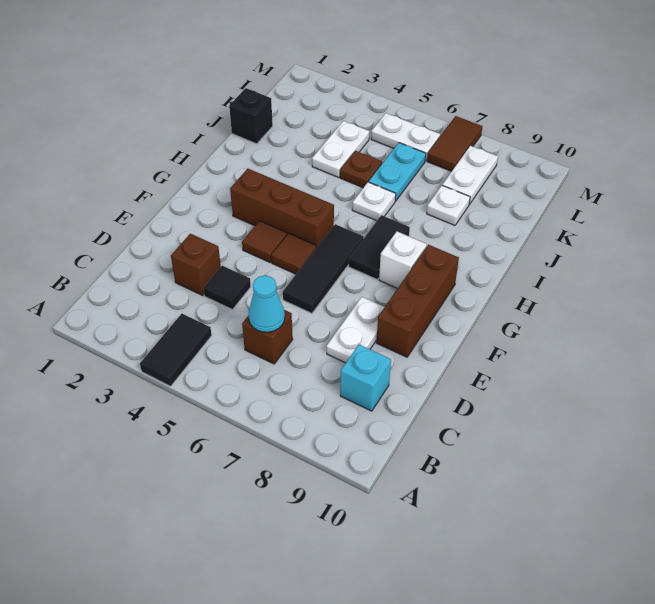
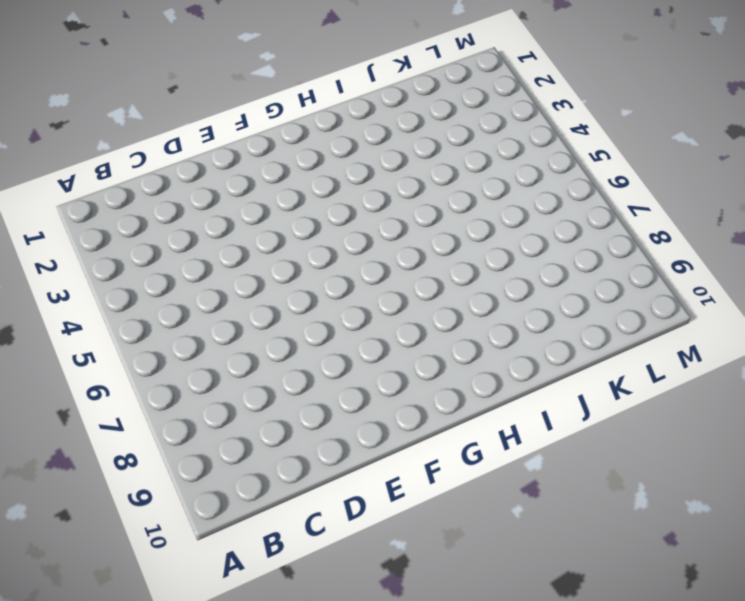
none -> black 1x2 tile [140,314,212,386]
none -> brown 1x1 brick [242,310,293,364]
none -> cyan 1x1 brick [340,345,391,411]

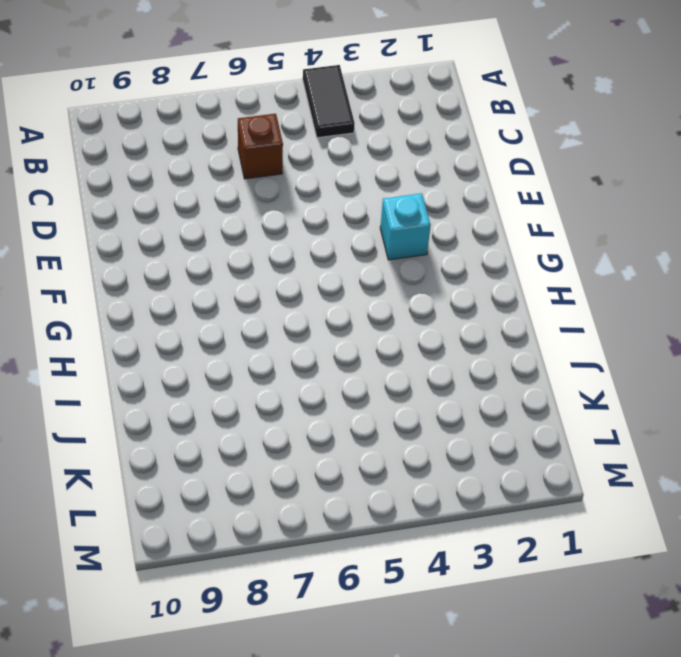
cyan 1x1 brick [380,193,431,260] -> cyan 1x1 brick moved to [340,345,391,411]
none -> brown 1x1 brick [171,234,221,296]
none -> black 1x1 tile [203,266,251,310]
none -> white 1x2 plate [327,297,384,363]

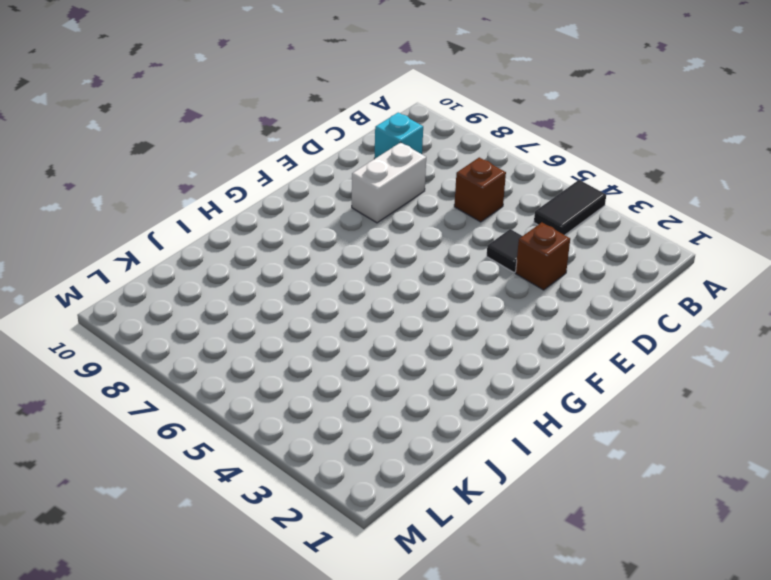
white 1x2 brick [352,142,426,223] -> white 1x2 plate [327,297,384,363]
none -> black 1x3 tile [283,224,364,313]
none -> brown 1x3 brick [376,245,459,357]
none -> brown 1x1 tile [242,221,287,262]

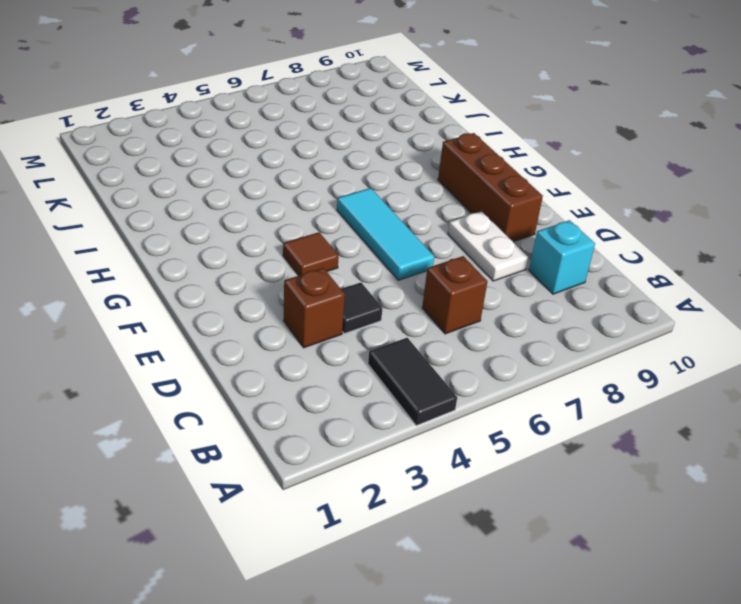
cyan 1x3 tile [337,188,434,280] -> black 1x3 tile [283,224,364,313]
none -> brown 1x1 tile [271,233,317,274]
none -> brown 1x3 brick [230,169,334,247]
none -> black 1x2 tile [349,215,410,280]

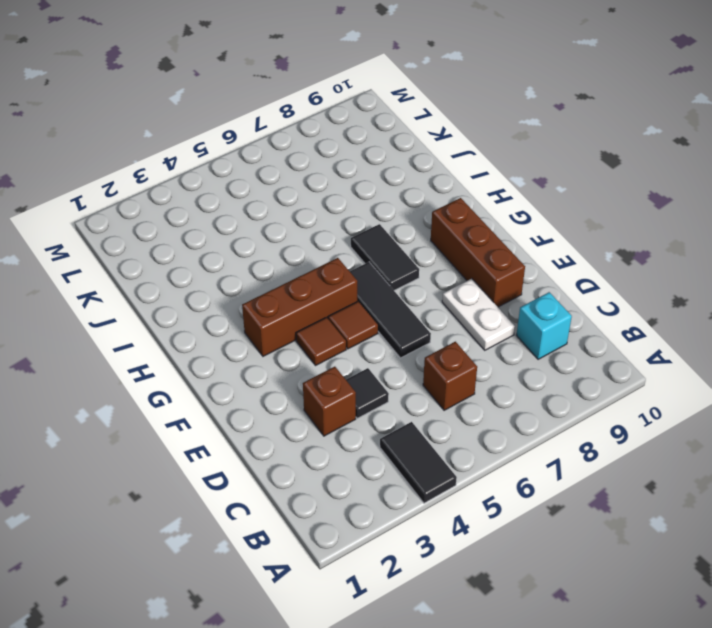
none -> white 1x1 brick [379,232,427,289]
none -> white 1x1 plate [352,182,396,221]
none -> black 1x1 brick [229,88,273,144]

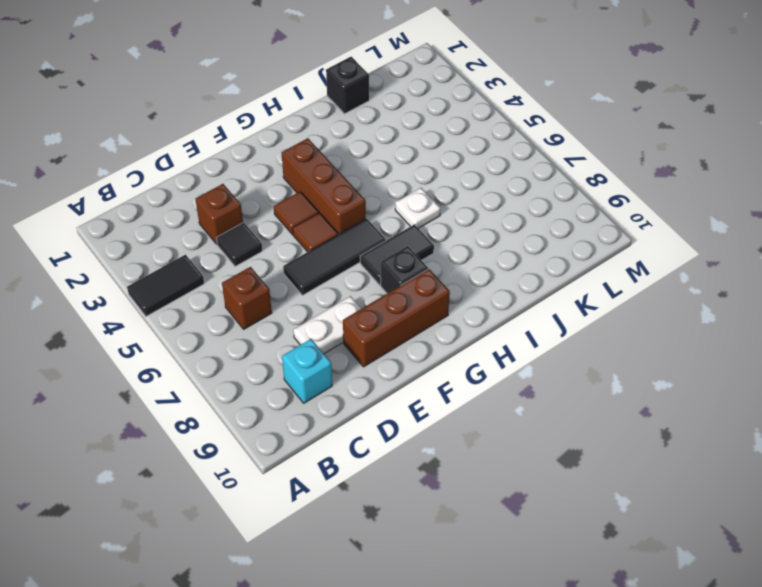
black 1x1 brick [381,246,428,293] -> white 1x1 brick [379,232,427,289]
none -> white 1x2 plate [312,121,369,177]
none -> brown 1x1 plate [340,151,382,188]
none -> cyan 1x2 plate [369,143,426,201]

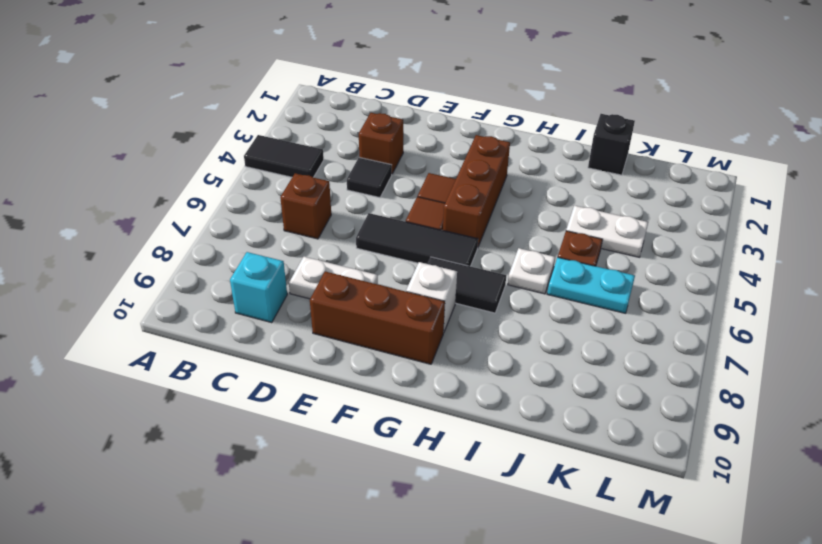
none -> white 1x1 plate [427,186,470,225]
none -> white 1x2 plate [442,146,498,204]
none -> white 1x2 plate [371,113,440,161]

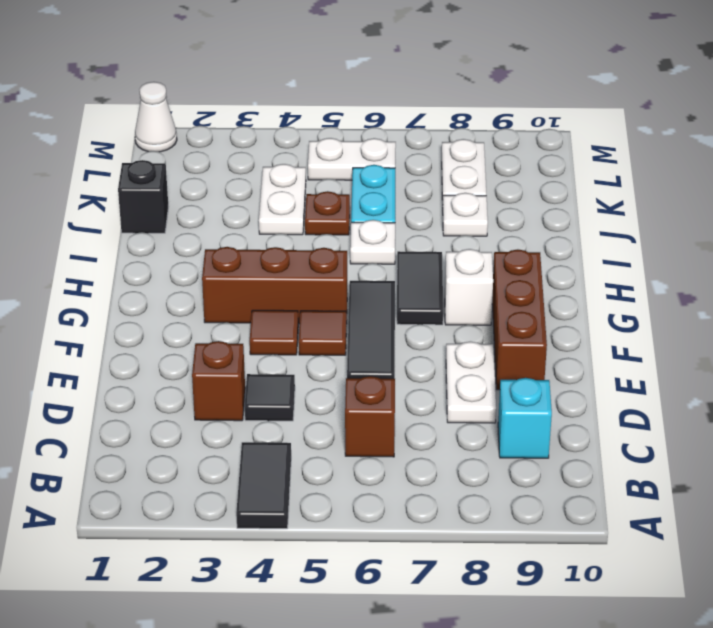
white 1x1 cone [135,82,177,152] -> none
none -> brown 1x2 tile [427,116,482,171]
none -> cyan 1x1 cone [249,276,285,332]

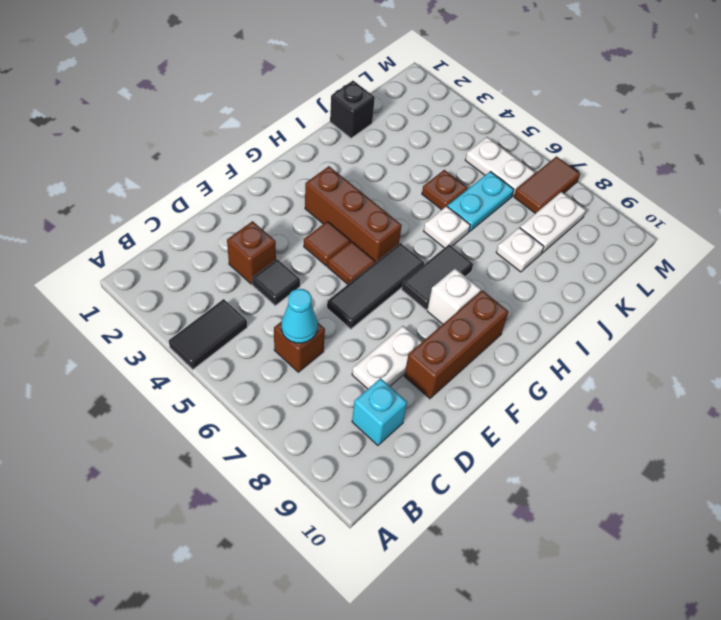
none -> white 1x2 plate [312,121,369,177]

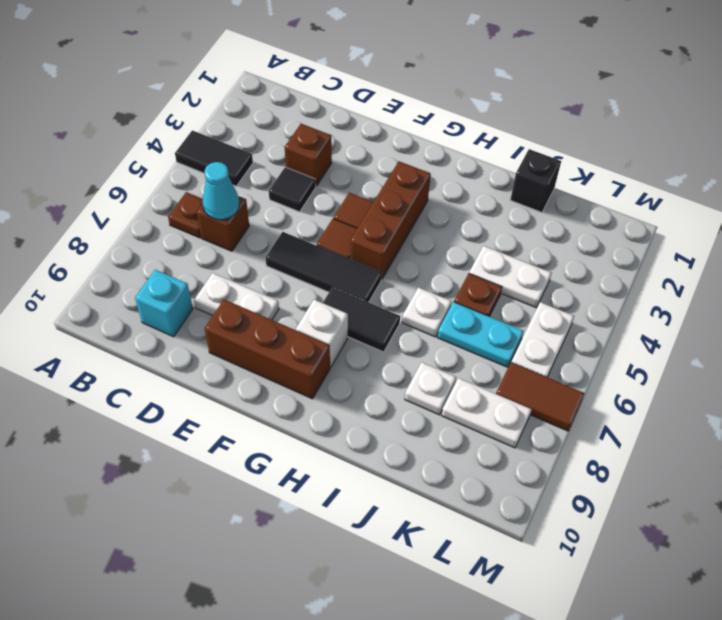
brown 1x1 plate [168,192,203,238] -> none

